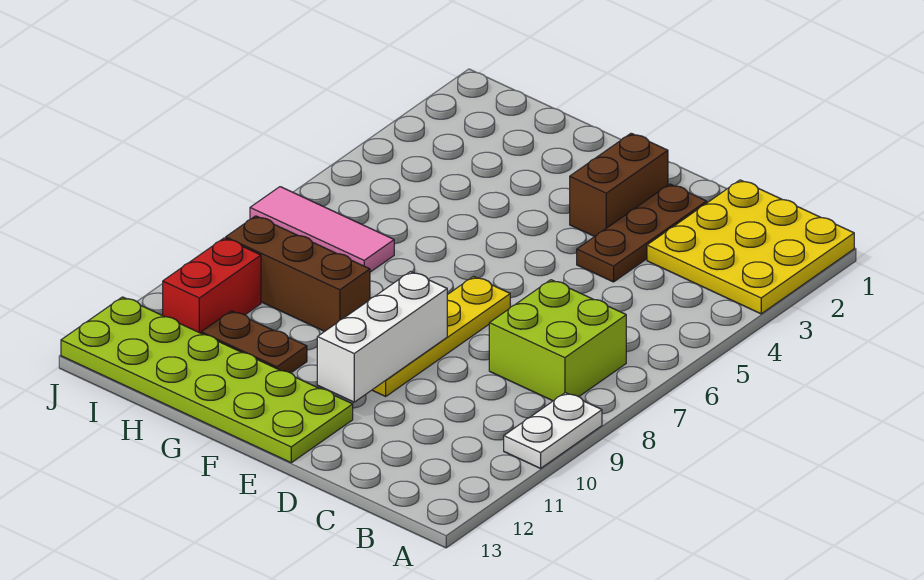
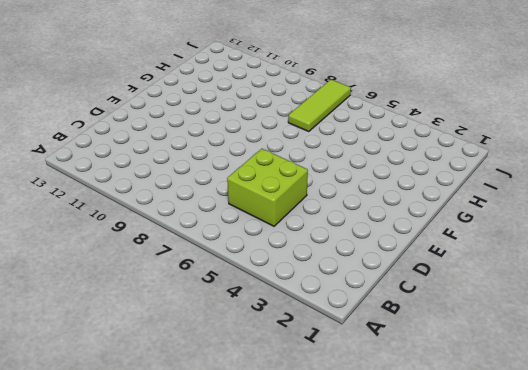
lime 2x2 brick [227,149,308,226] -> lime 2x2 brick moved to [489,280,626,401]
lime 1x3 tile [288,80,351,132] -> pink 1x3 tile [250,187,394,272]
none -> yellow 3x3 plate [647,180,854,314]
none -> white 1x2 plate [504,393,602,468]
none -> brown 1x3 plate [577,184,707,282]

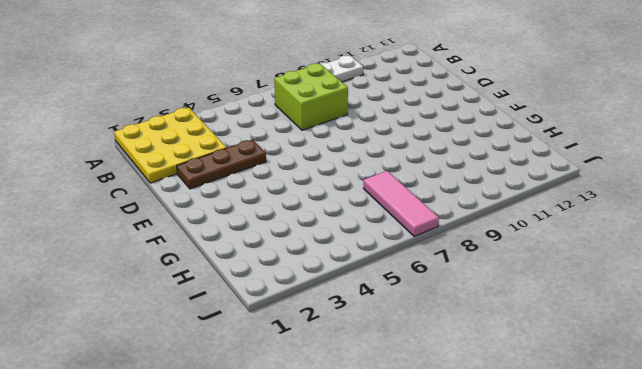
none -> brown 1x2 brick [570,133,668,237]
none -> yellow 1x4 plate [372,277,510,396]
none -> lime 2x6 plate [61,297,353,463]

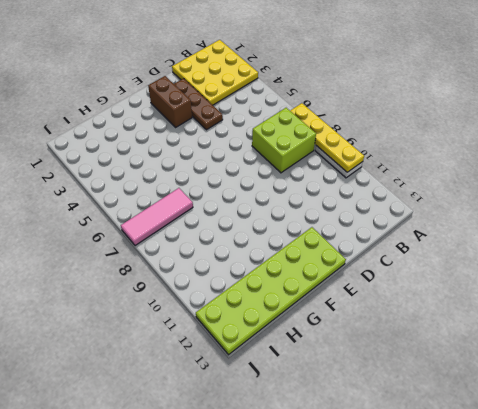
yellow 1x4 plate [290,103,364,172] -> yellow 1x4 plate moved to [372,277,510,396]
none -> brown 1x3 brick [226,216,370,331]
none -> brown 1x2 plate [201,311,307,373]
none -> red 1x2 brick [163,238,261,333]

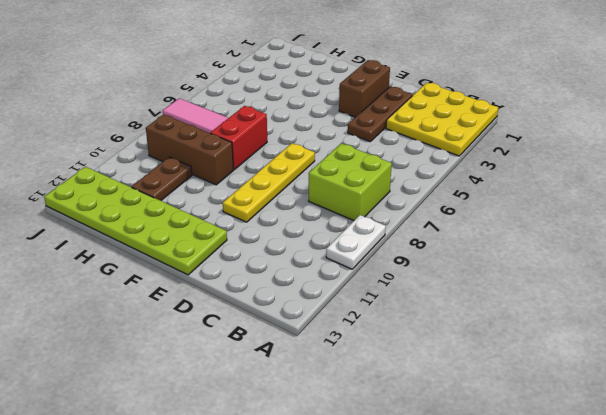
red 1x2 brick [210,106,267,170] -> red 1x2 brick moved to [163,238,261,333]
brown 1x2 plate [132,157,192,200] -> brown 1x2 plate turned to [201,311,307,373]
none -> white 1x3 brick [317,272,447,402]

